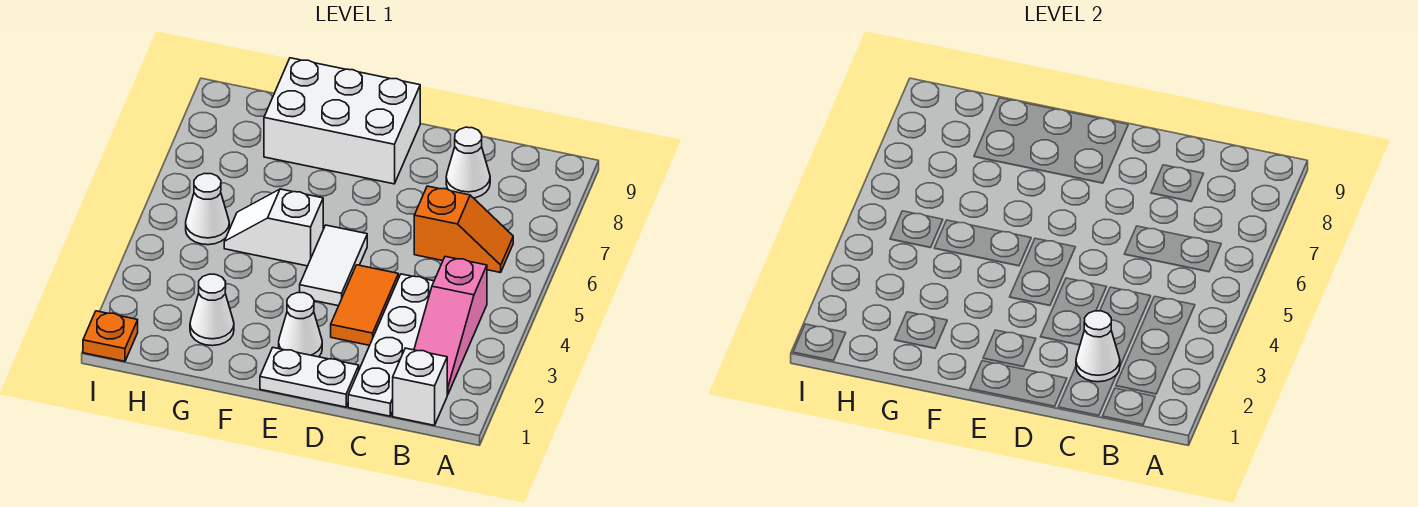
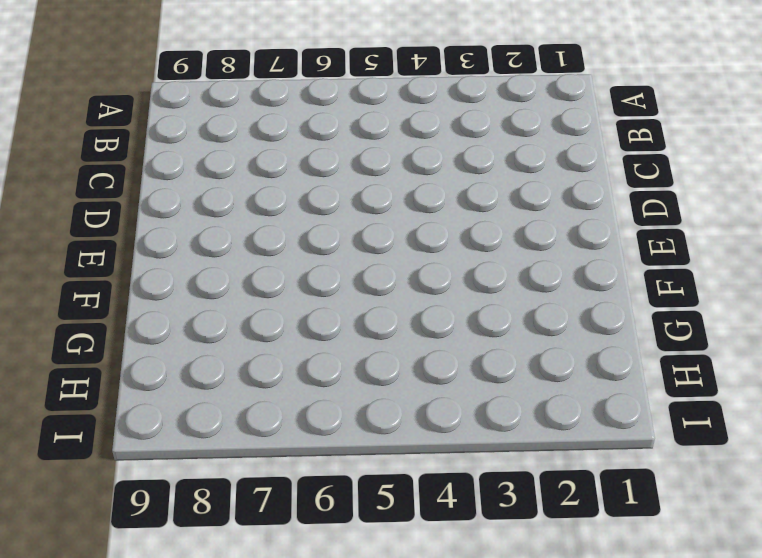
none -> white 1x1 brick [393,348,447,425]
none -> pink 1x3 slope [414,257,487,395]
none -> orange 1x2 slope [414,186,513,273]

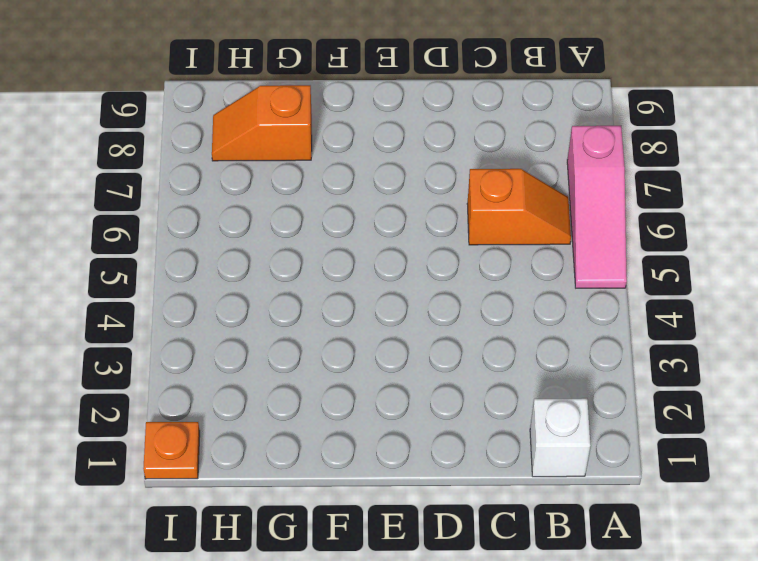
pink 1x3 slope [567,126,627,288] -> pink 1x3 slope moved to [414,257,487,395]
orange 1x2 slope [212,85,312,161] -> white 2x3 brick [264,58,420,184]
none -> white 1x4 plate [348,274,434,416]
none -> white 1x1 cone [446,127,490,198]
none -> white 1x2 plate [260,348,359,407]

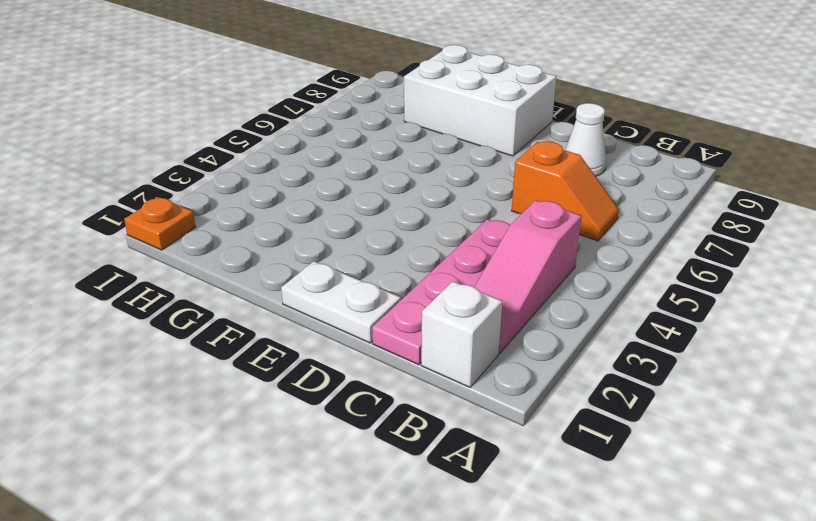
pink 1x4 plate [372,219,510,365] -> white 1x4 plate [348,274,434,416]
none -> orange 1x2 tile [331,265,398,345]
none -> white 1x1 cone [279,293,322,357]
none -> white 1x2 tile [300,225,367,306]

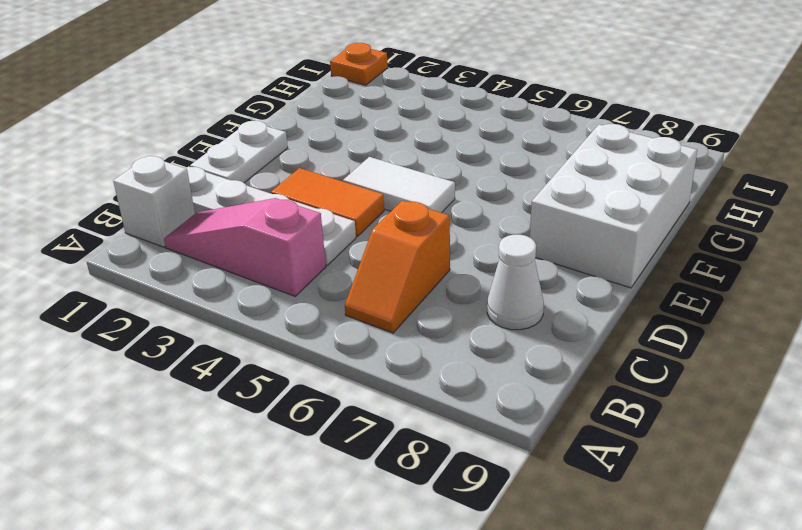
none -> white 1x1 cone [279,293,322,357]
none -> white 1x2 slope [224,189,323,266]
none -> white 1x1 cone [190,274,234,346]

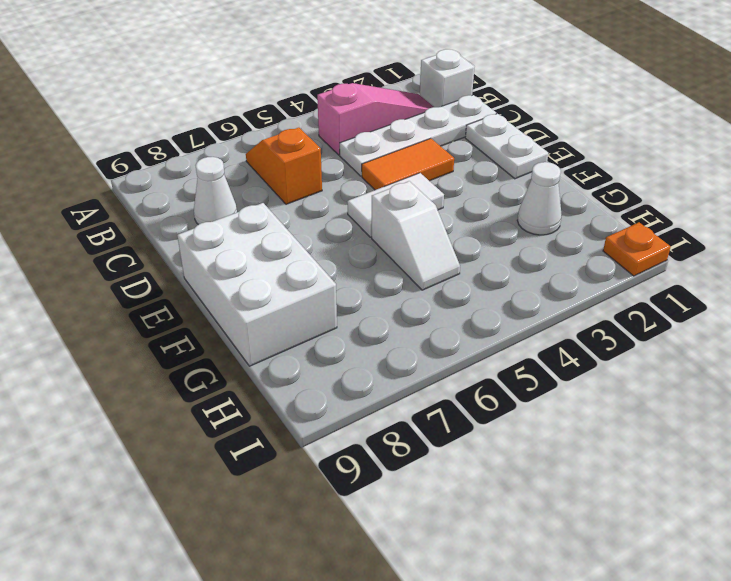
none -> white 1x1 cone [279,293,322,357]
none -> white 1x1 cone [186,173,229,245]
none -> white 1x1 cone [1076,311,1120,382]

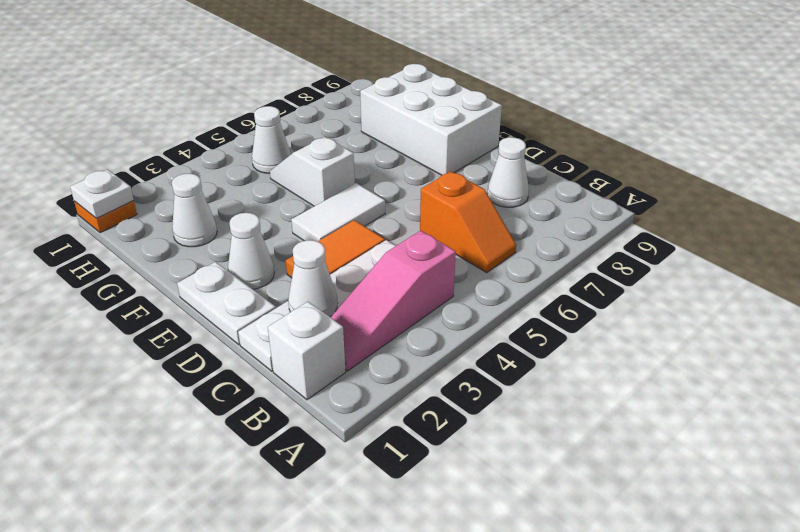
white 1x1 plate [70,169,134,218] -> none

